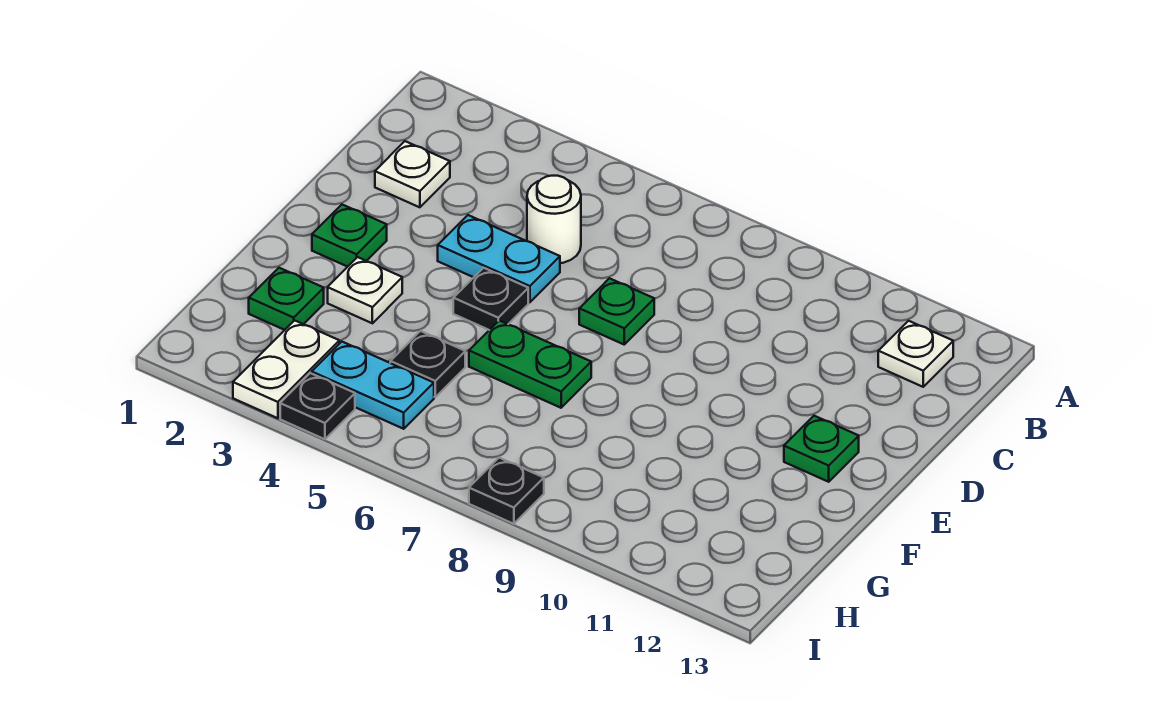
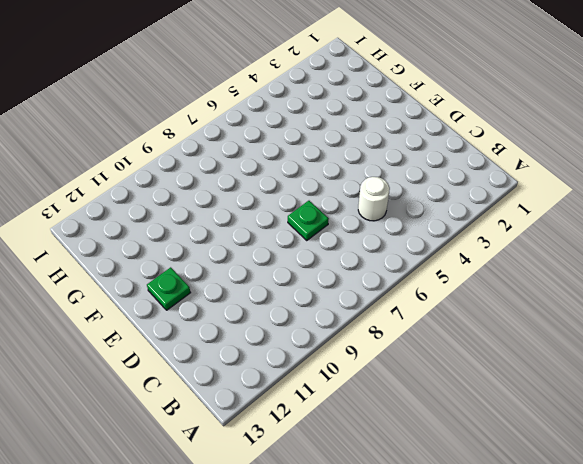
none -> white 1x1 plate [878,321,953,387]
none -> white 1x1 plate [375,141,450,207]
none -> cyan 1x2 plate [438,215,560,302]

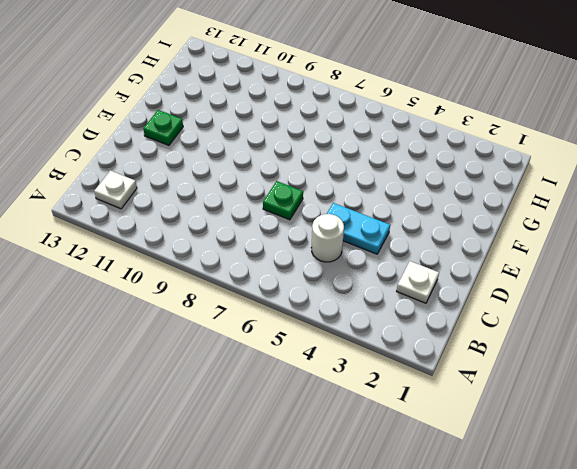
none -> green 1x1 plate [312,205,387,267]
none -> black 1x1 plate [453,268,528,330]
none -> white 1x1 plate [328,257,402,323]

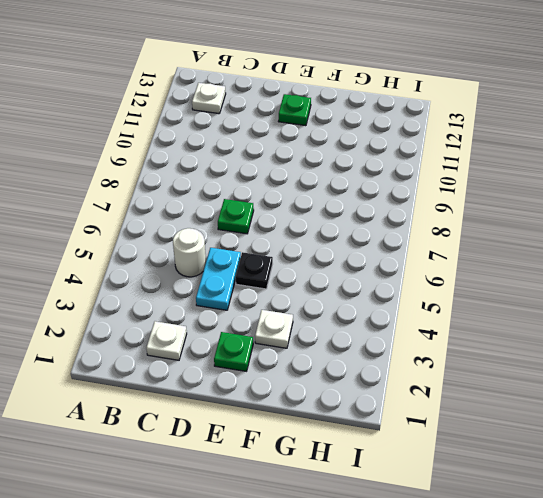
none -> green 1x2 plate [469,321,591,408]
none -> green 1x1 plate [249,268,324,330]
none -> black 1x1 plate [390,331,465,397]

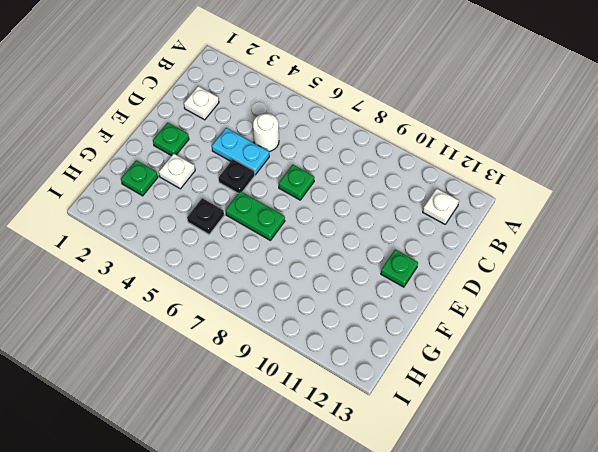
none -> white 1x2 plate [233,320,339,418]
none -> cyan 1x2 plate [312,342,434,429]
none -> black 1x1 plate [280,373,355,439]

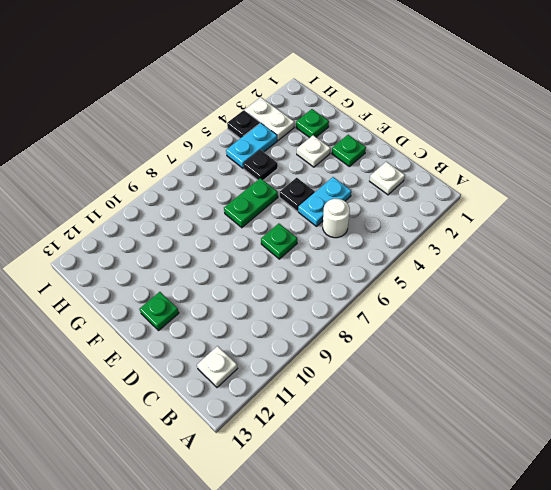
none -> black 1x1 plate [469,458,544,524]

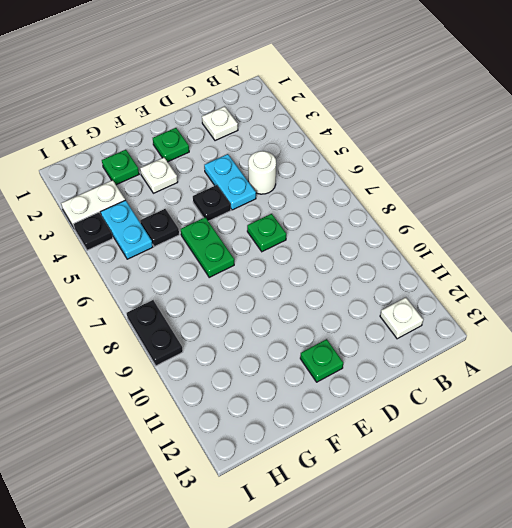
black 1x2 plate [127,300,183,366] -> black 1x1 plate [469,458,544,524]

